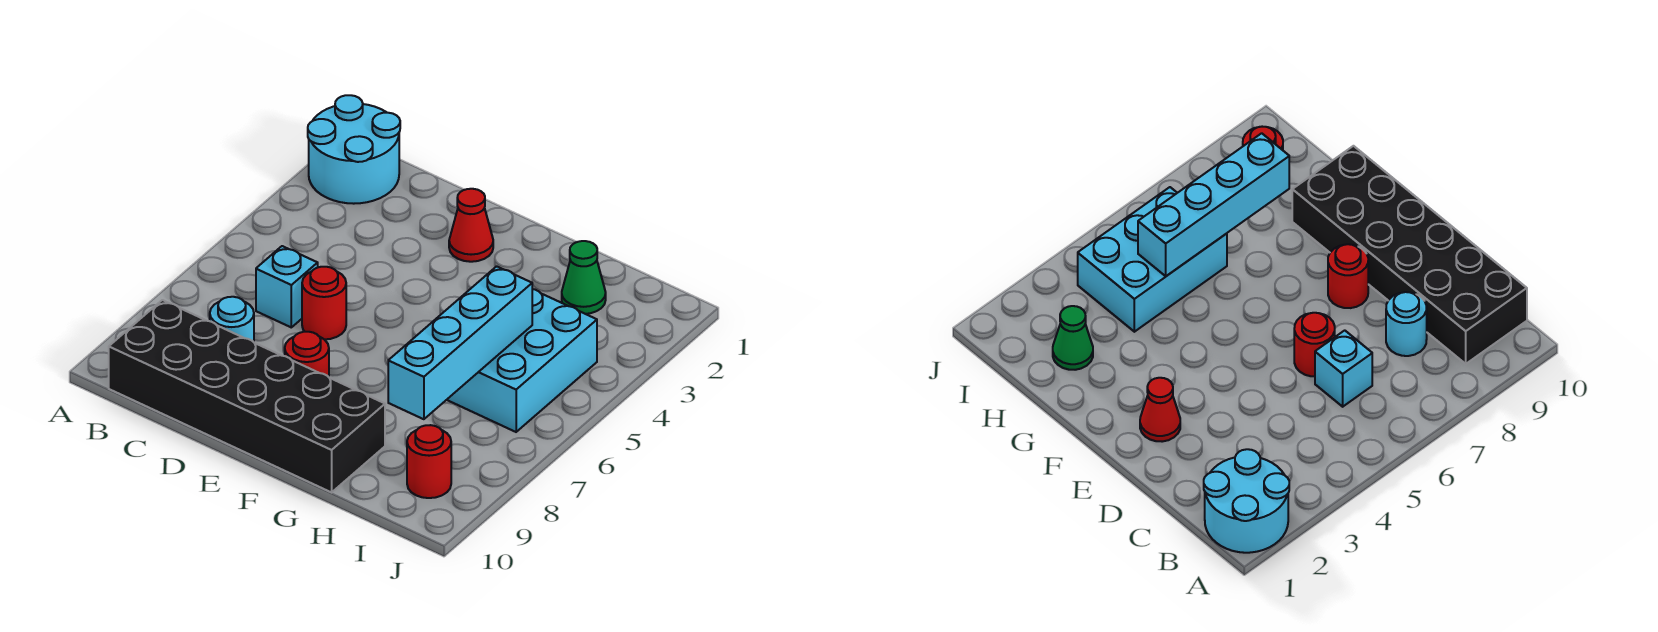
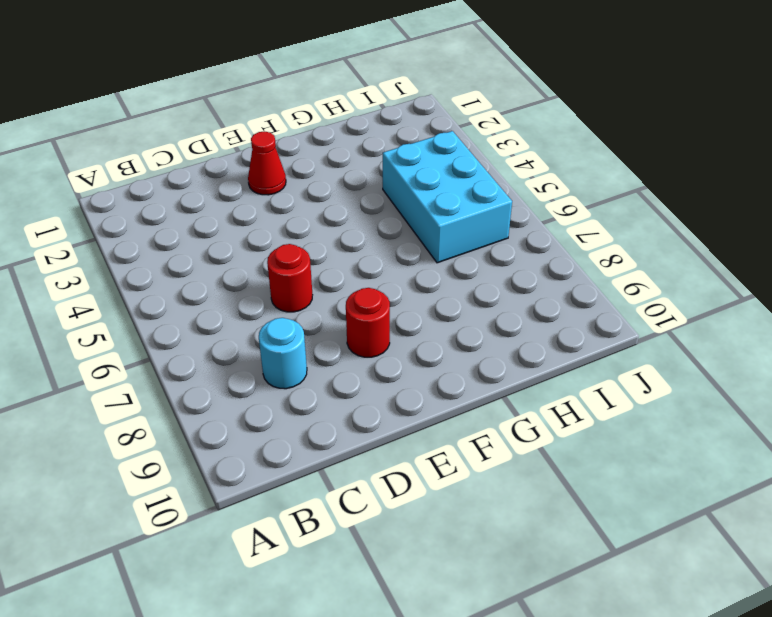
none -> cyan 2x2 round brick [308,95,400,204]
none -> black 2x6 brick [109,300,385,492]

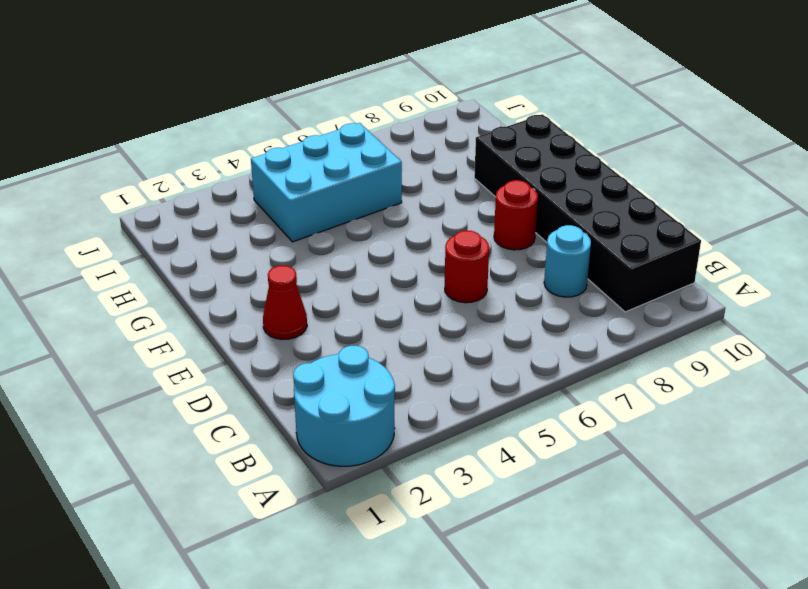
none -> cyan 1x1 brick [256,246,318,327]
none -> green 1x1 cone [562,241,606,314]

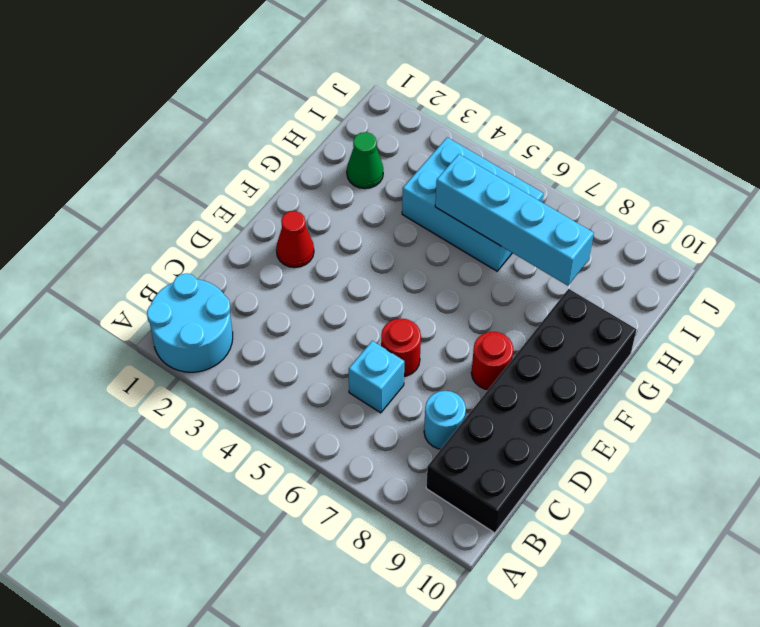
none -> red 1x1 round brick [407,425,451,498]

